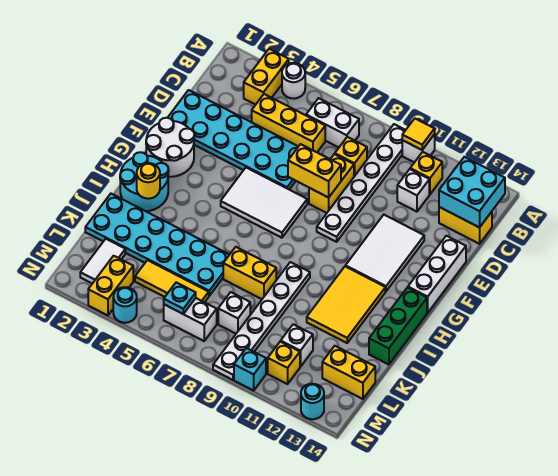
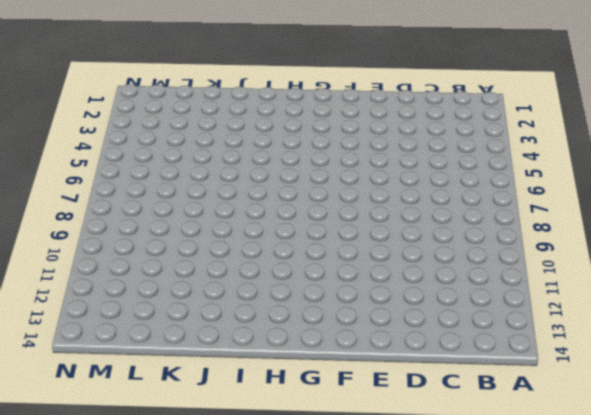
none -> yellow 1x2 brick [244,49,289,105]
none -> white 1x1 round brick [282,63,305,99]
none -> white 1x6 plate [317,124,405,242]
none -> white 1x1 brick [402,134,435,162]

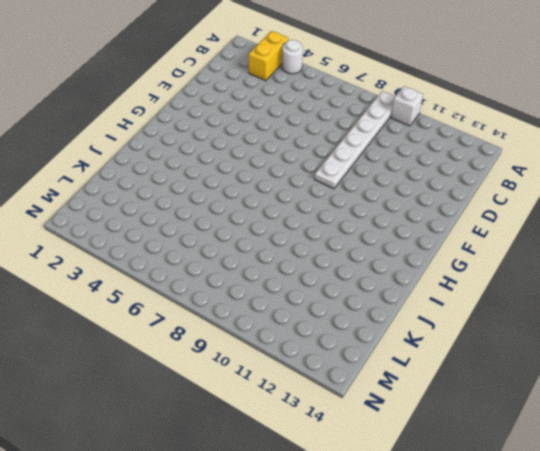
none -> white 1x2 brick [306,98,359,147]
none -> yellow 1x1 brick [410,152,442,194]
none -> yellow 1x3 brick [252,94,325,152]
none -> yellow 1x1 brick [335,137,367,176]

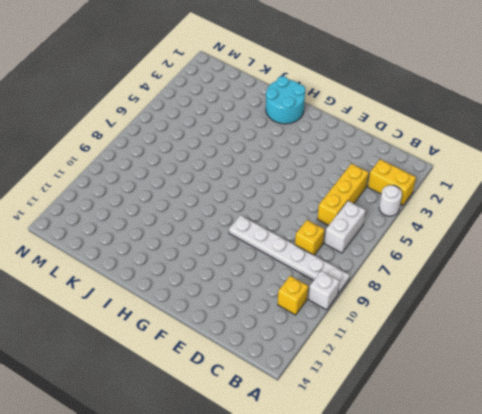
none -> white 1x1 brick [397,169,429,212]
none -> yellow 1x2 brick [439,207,492,244]
none -> cyan 2x6 plate [168,90,298,190]
none -> yellow 1x2 brick [309,154,354,213]

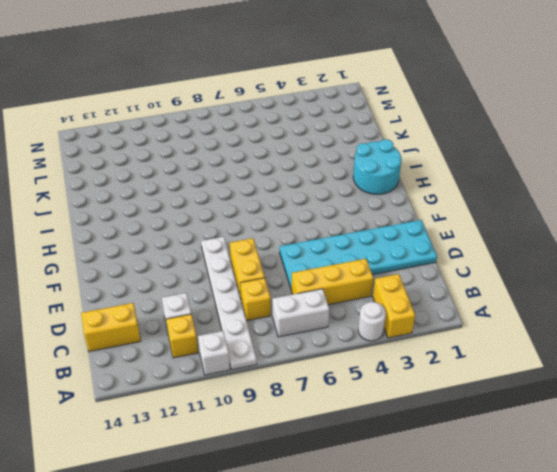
none -> white 2x3 tile [346,215,424,291]
none -> white 1x3 brick [408,236,466,313]
none -> white 2x2 round brick [146,118,194,177]
none -> white 2x3 tile [221,168,307,238]

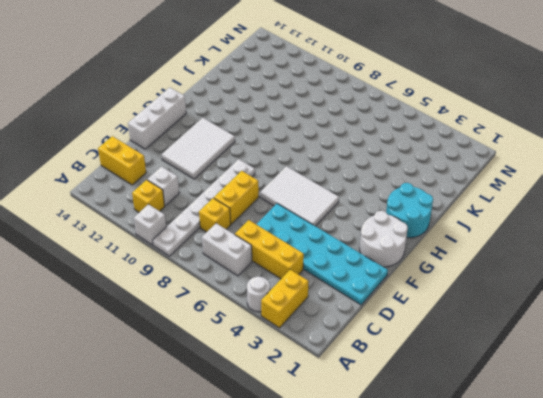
none -> yellow 2x3 tile [307,266,385,343]
none -> green 1x3 brick [369,288,427,365]
none -> white 1x6 plate [213,262,310,380]
none -> cyan 2x6 plate [85,194,229,296]

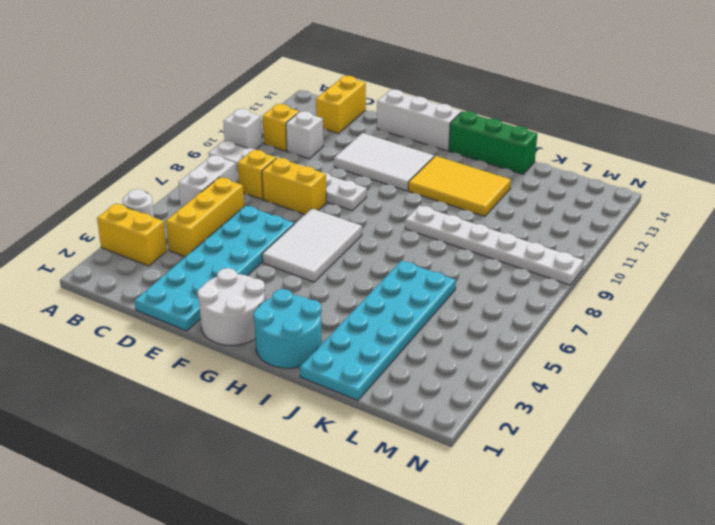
none -> yellow 1x2 brick [223,247,276,299]
none -> white 1x2 tile [80,239,125,284]
none -> yellow 1x3 tile [135,260,209,302]
none -> white 1x1 brick [218,292,250,334]

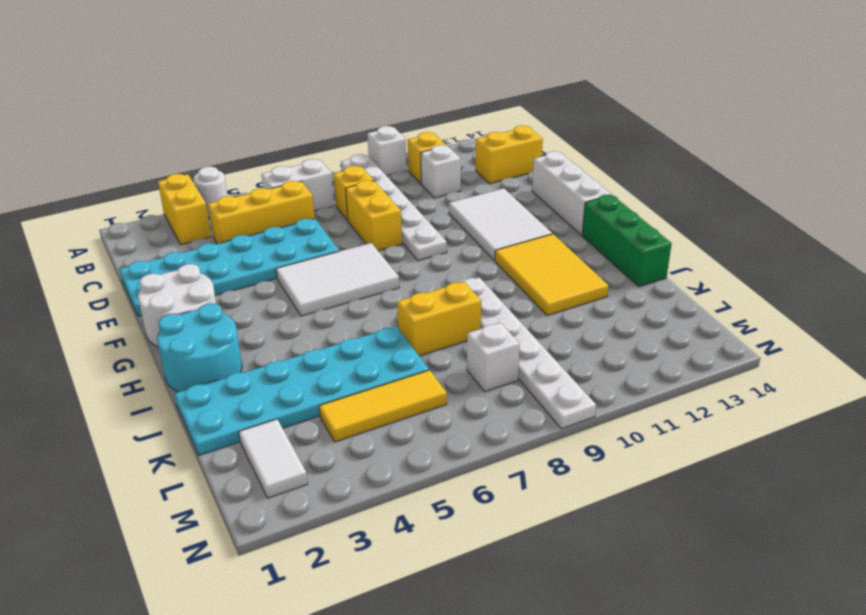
none -> white 1x1 brick [281,324,313,367]
none -> yellow 1x2 brick [322,346,375,399]
none -> yellow 1x2 brick [88,256,133,315]
none -> white 1x2 brick [164,298,217,341]

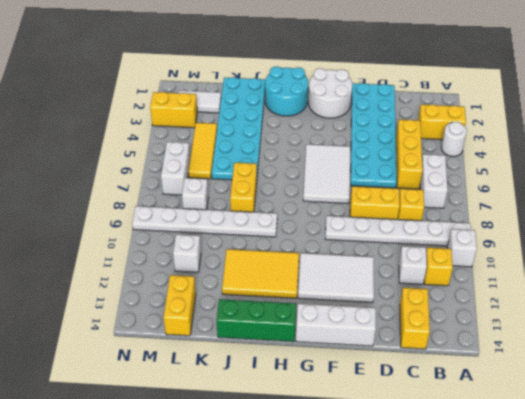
none -> yellow 1x1 brick [268,341,300,384]
none -> cyan 1x1 round brick [113,287,137,323]
none -> cyan 1x1 brick [234,348,266,391]
none -> cyan 1x1 round brick [301,384,324,419]

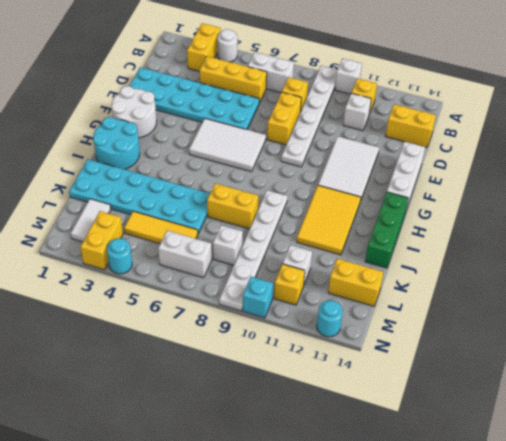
none -> yellow 1x1 tile [402,119,435,150]
none -> cyan 2x2 brick [439,157,505,228]
none -> yellow 1x2 brick [288,144,341,198]
none -> yellow 1x1 round brick [137,163,160,199]

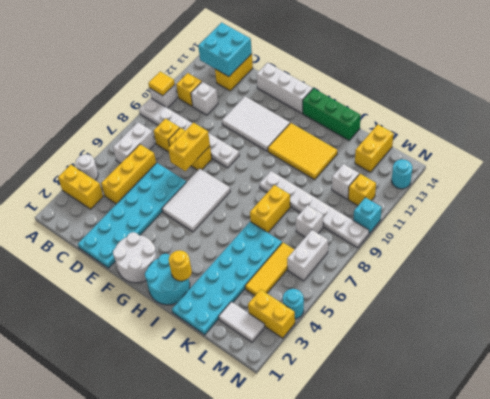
none -> cyan 1x1 plate [164,282,196,314]

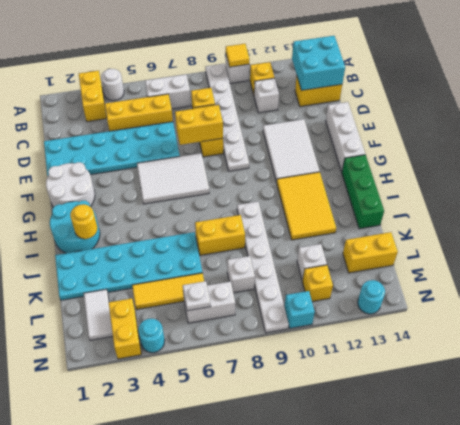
white 1x1 plate [183,281,211,311] -> cyan 1x1 plate [164,282,196,314]

